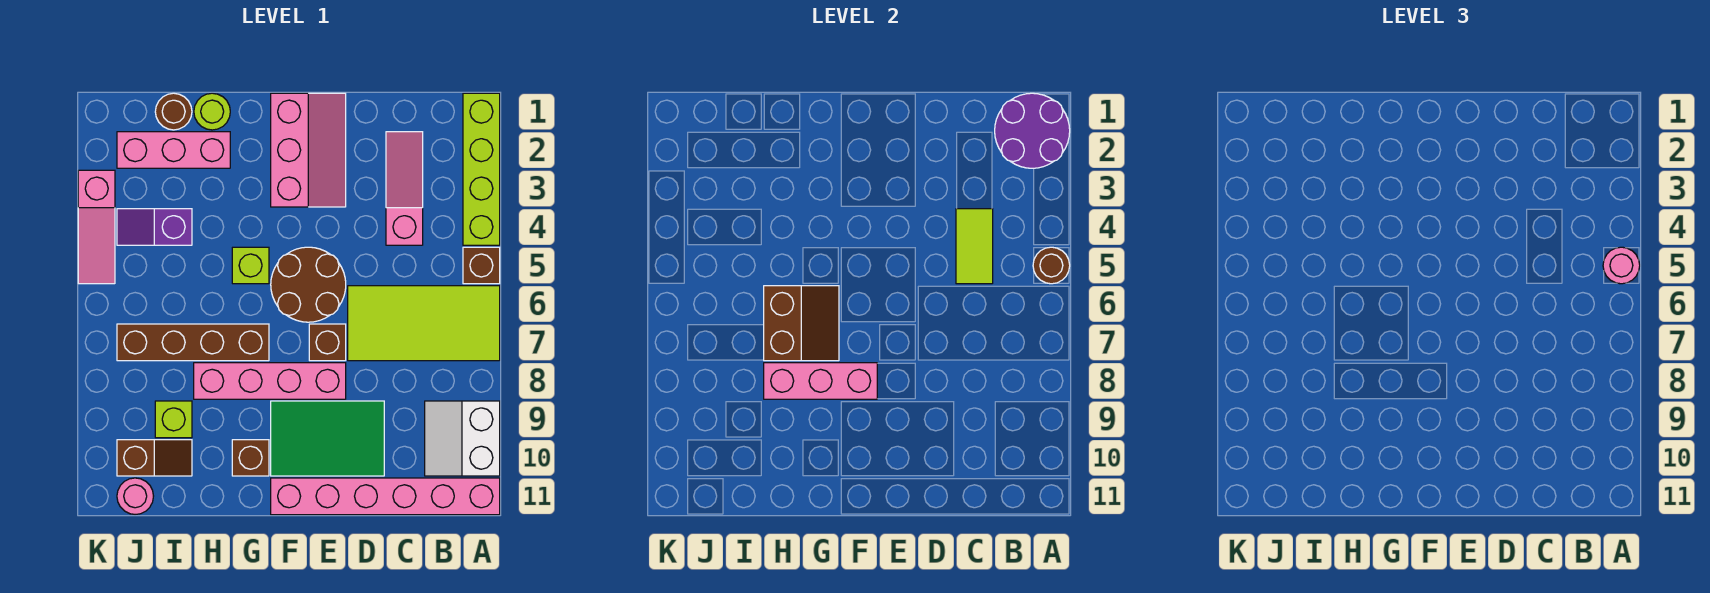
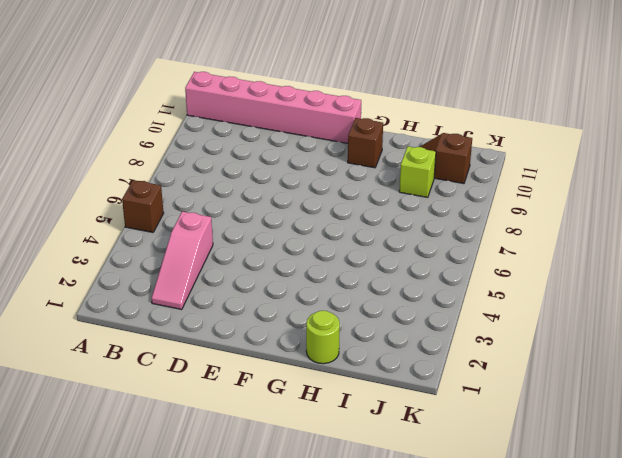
none -> lime 1x4 brick [463,93,500,245]
none -> lime 2x4 tile [348,286,500,361]
none -> white 2x2 slope [425,401,500,476]

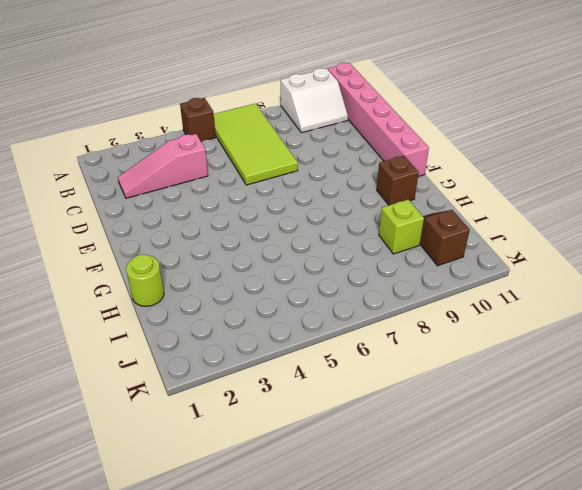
none -> lime 1x4 brick [463,93,500,245]
none -> green 2x3 tile [271,401,384,476]
none -> pink 2x3 slope [271,93,346,207]

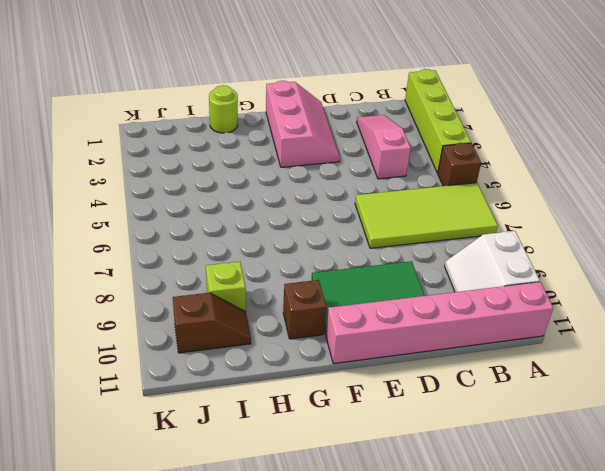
none -> brown 2x2 round brick [271,247,346,322]
none -> brown 1x1 brick [309,324,346,361]
none -> pink 1x4 brick [194,363,346,399]

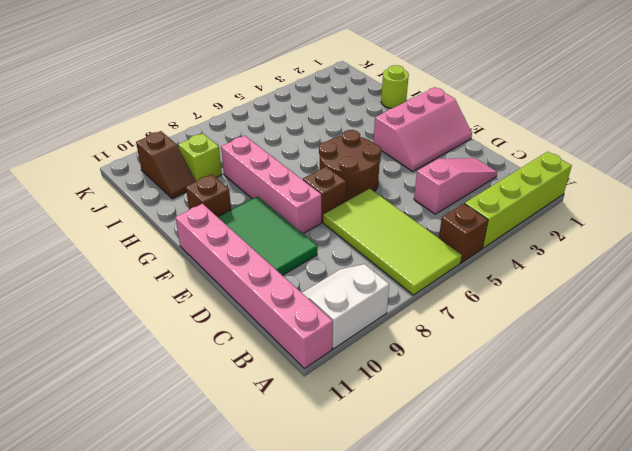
none -> lime 1x1 brick [232,247,269,284]
none -> brown 1x4 brick [117,324,269,361]
none -> pink 1x3 brick [117,132,230,168]

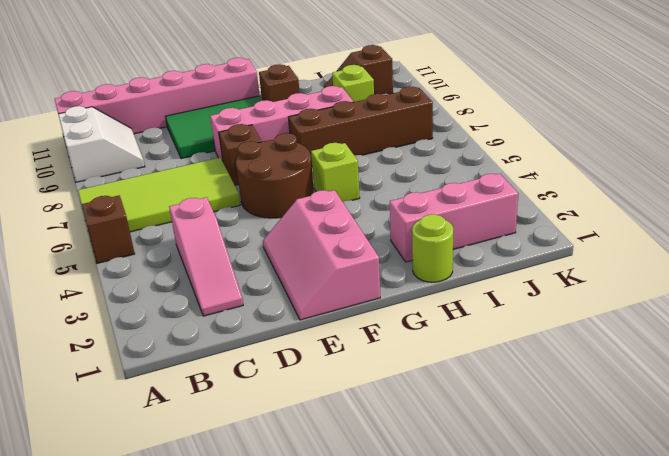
none -> lime 1x4 brick [463,93,500,245]
none -> brown 1x1 round brick [155,93,192,130]
none -> purple 1x2 slope [117,209,192,245]

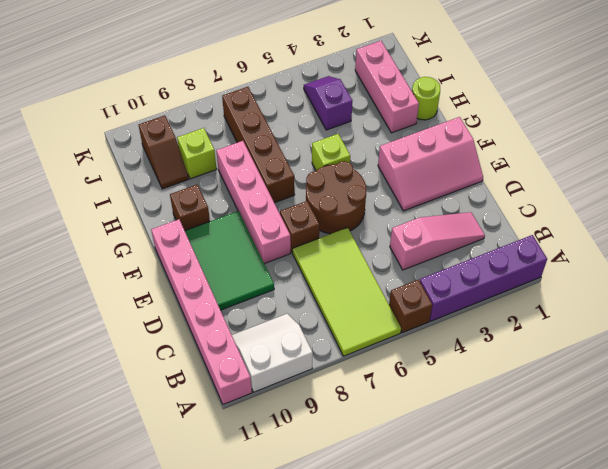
purple 1x4 brick [420,235,547,321] -> lime 1x4 brick [463,93,500,245]
none -> brown 1x1 round brick [155,93,192,130]
none -> pink 1x1 round brick [117,478,153,515]
none -> pink 1x3 slope [78,170,115,284]

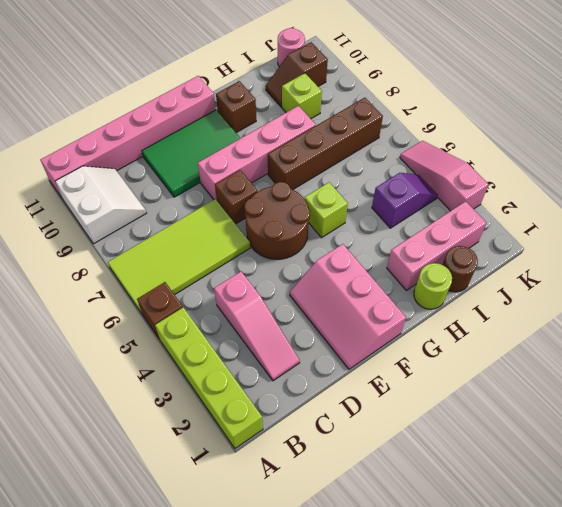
none -> purple 2x2 round brick [995,93,1070,168]
none -> brown 1x1 round brick [1033,247,1070,284]
none -> lime 1x2 tile [956,209,993,284]

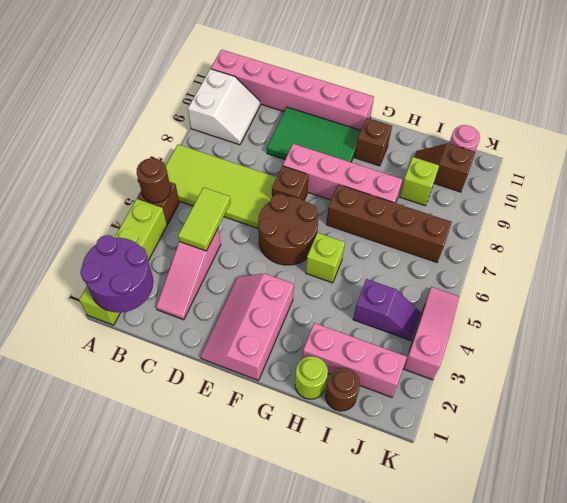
none -> pink 1x3 brick [764,363,877,399]
none -> brown 2x2 slope [764,286,839,361]
none -> pink 1x1 round brick [1603,247,1640,284]

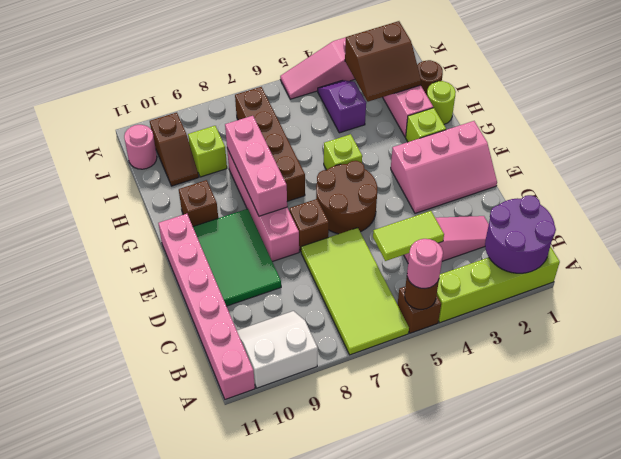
lime 1x1 brick [406,108,446,142] -> none
brown 2x2 slope [345,21,421,102] -> brown 2x2 slope moved to [764,286,839,361]

